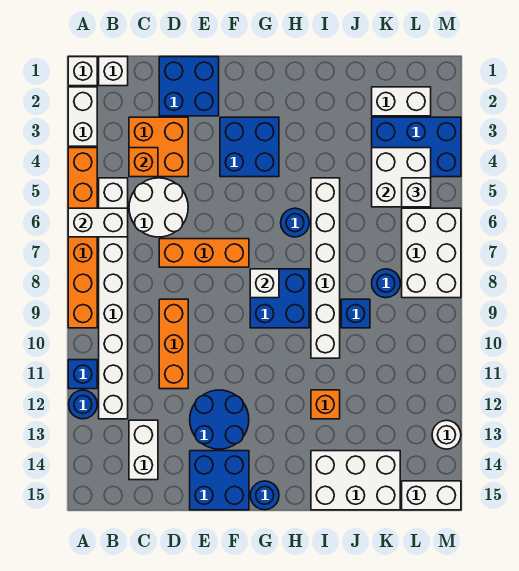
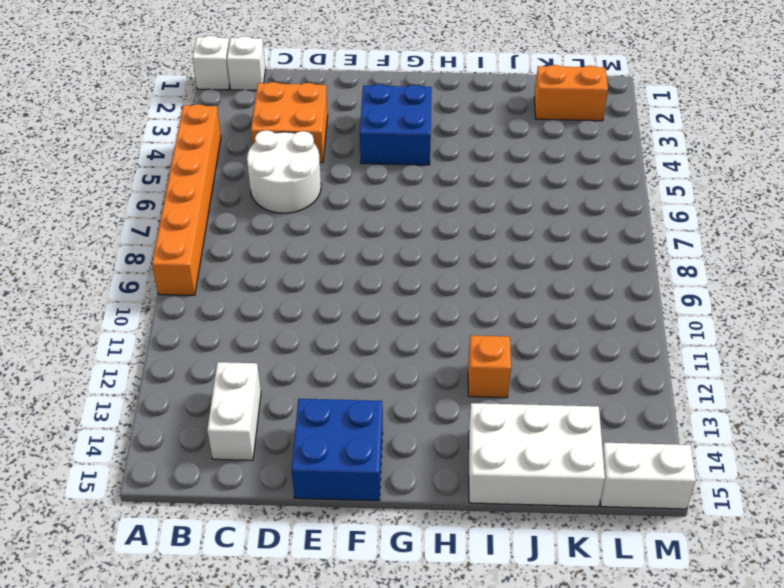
orange 1x2 brick [534,65,608,121] -> white 1x2 brick [372,87,431,116]
none -> white 1x2 brick [68,87,97,146]
none -> blue 1x1 brick [68,360,97,389]
none -> blue 1x1 round brick [69,390,97,419]
none -> white 1x8 brick [99,178,128,419]

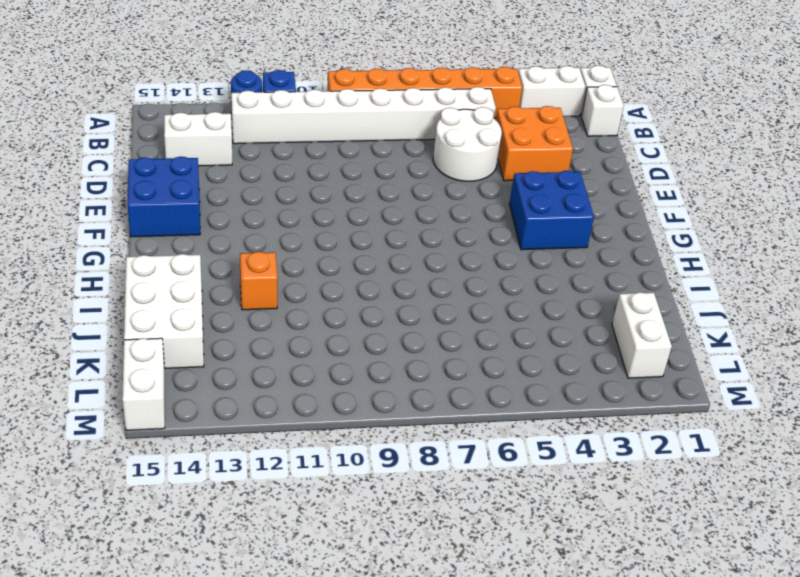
none -> blue 2x2 brick [159,57,219,116]
none -> orange 1x3 brick [159,239,249,267]
none -> orange 1x3 brick [159,299,188,389]
none -> blue 2x2 round brick [190,390,249,449]

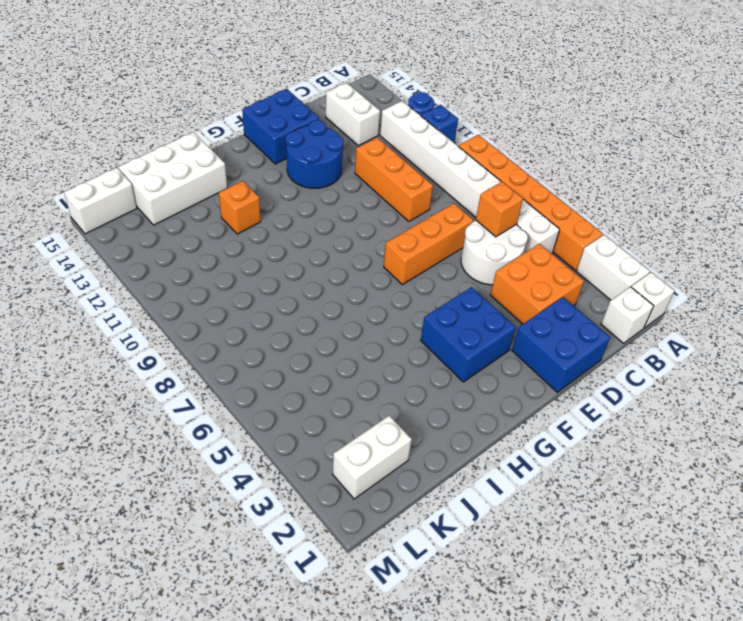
orange 1x1 brick [476,182,523,237] -> orange 1x1 brick moved to [129,148,158,177]
none -> blue 2x2 brick [250,269,309,328]
none -> blue 1x1 round brick [250,481,279,510]
none -> blue 1x1 round brick [281,208,309,237]
none -> white 1x6 brick [311,178,340,358]

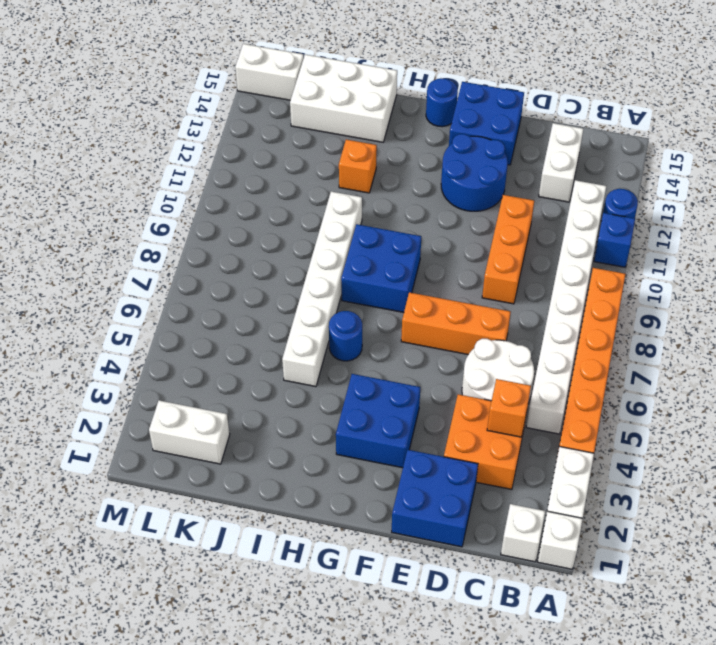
none -> blue 1x1 brick [341,299,370,328]
none -> blue 2x3 brick [372,117,461,177]
none -> blue 1x1 round brick [372,269,400,298]
none -> white 2x3 brick [402,208,461,298]

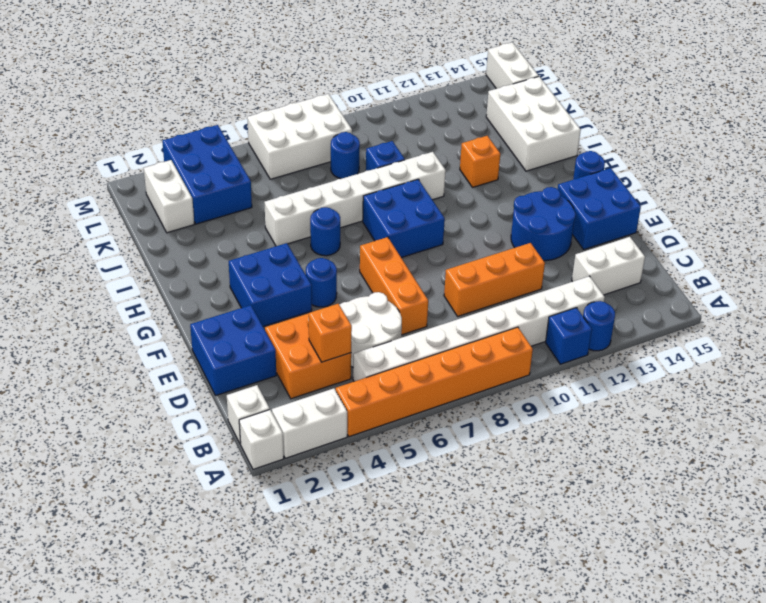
blue 1x1 round brick [306,258,337,307] -> none
none -> white 1x1 round brick [432,420,461,449]
none -> white 1x2 brick [68,208,128,237]
none -> white 1x1 brick [250,269,279,298]
none -> white 2x2 brick [372,148,431,207]

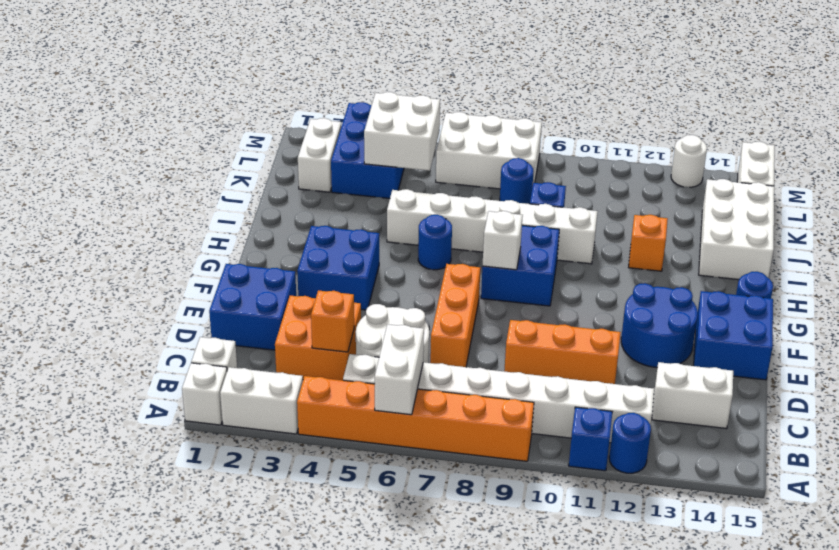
none -> white 1x1 brick [402,178,431,207]

